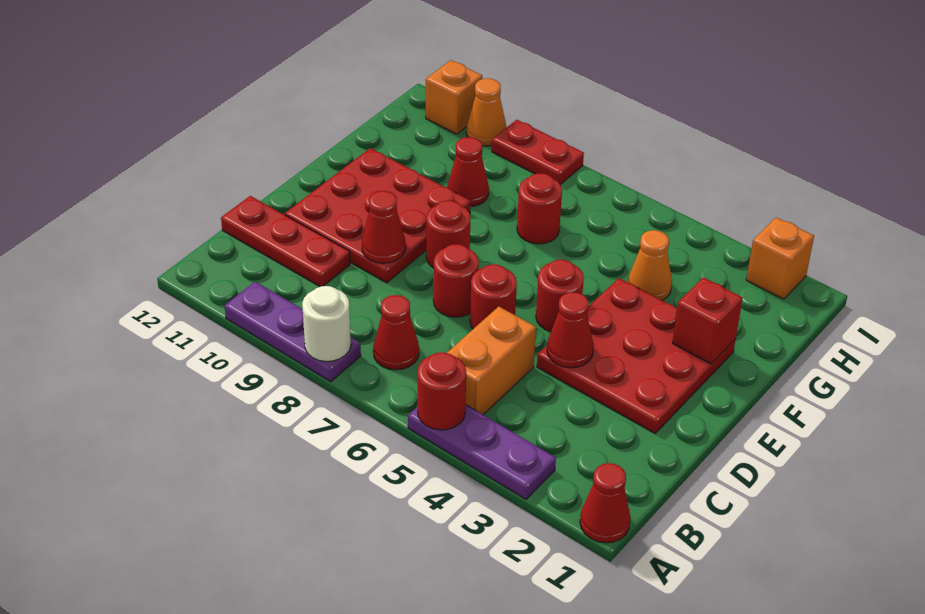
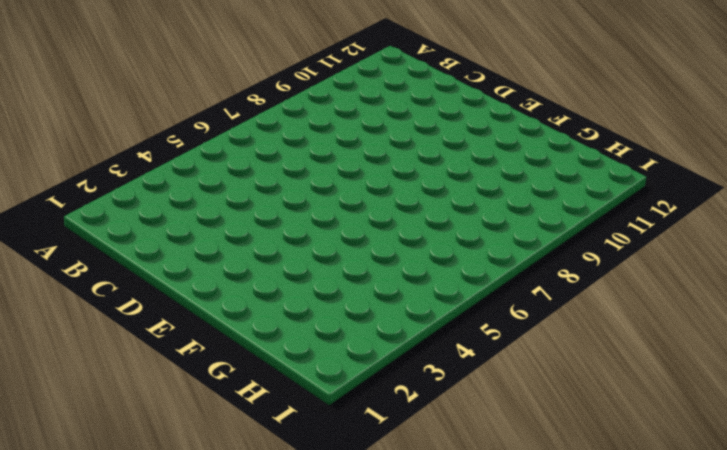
none -> red 1x1 cone [580,463,630,543]
none -> purple 1x3 plate [408,405,556,499]
none -> purple 1x3 plate [224,282,361,382]

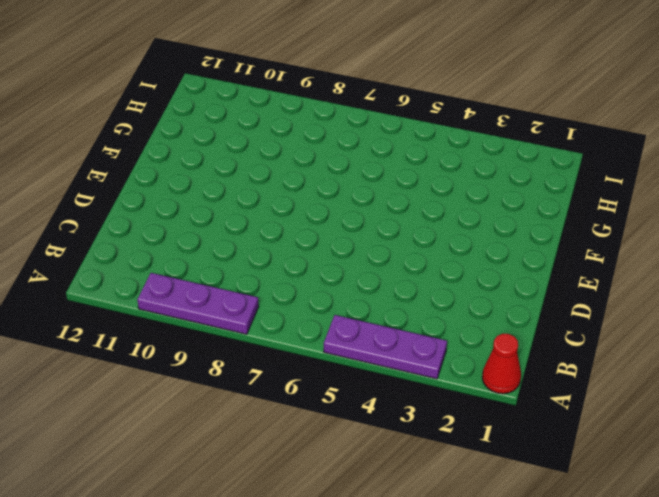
none -> orange 1x2 brick [447,306,536,415]
none -> red 1x1 cone [373,295,419,370]
none -> red 1x3 plate [221,196,350,287]

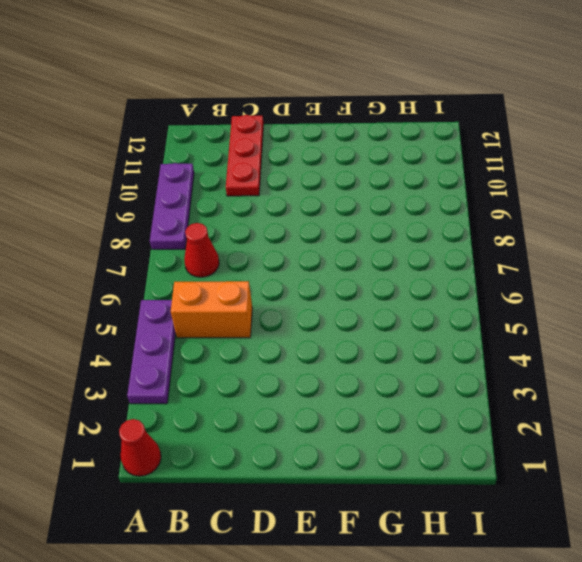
none -> red 3x3 plate [537,278,736,433]
none -> red 1x1 round brick [470,264,517,329]
none -> red 1x1 round brick [433,244,479,317]

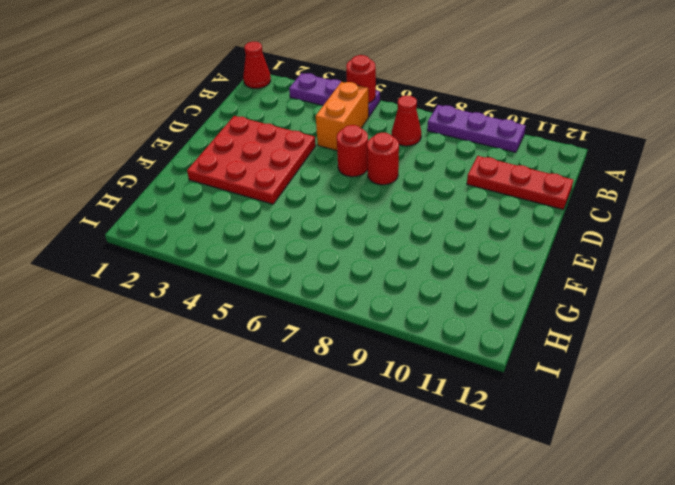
none -> red 3x3 plate [285,148,471,283]
none -> red 1x1 round brick [536,260,584,332]
none -> red 1x1 round brick [426,201,470,268]

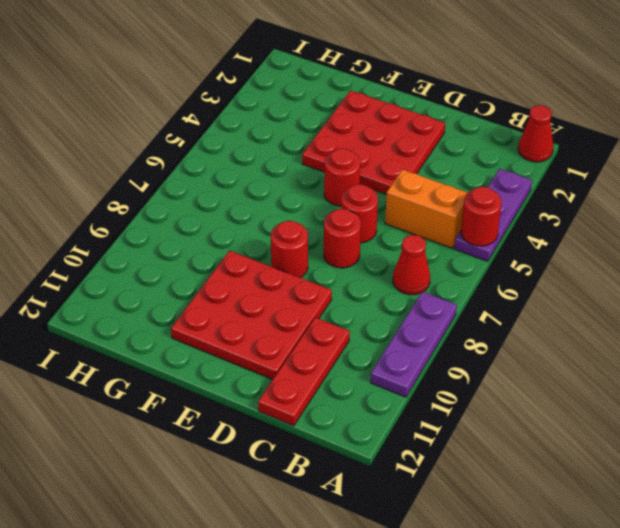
none -> orange 1x1 cone [628,230,672,301]
none -> red 1x1 round brick [517,173,562,244]
none -> red 1x1 cone [447,137,489,206]

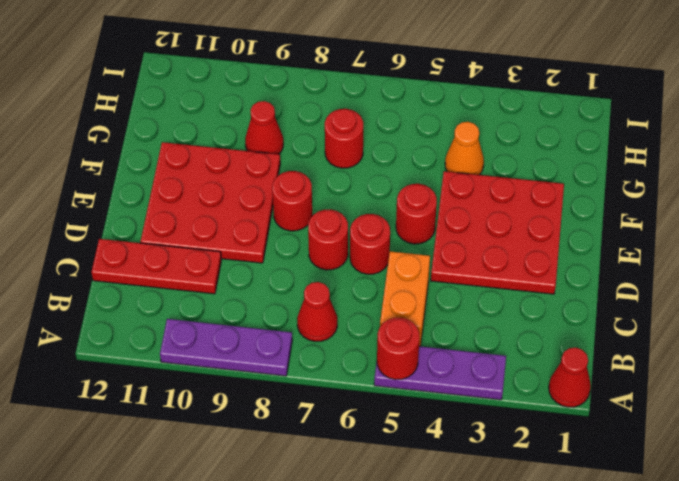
none -> orange 1x1 brick [746,217,814,299]
none -> red 1x2 plate [492,120,584,185]
none -> orange 1x1 cone [466,78,507,146]

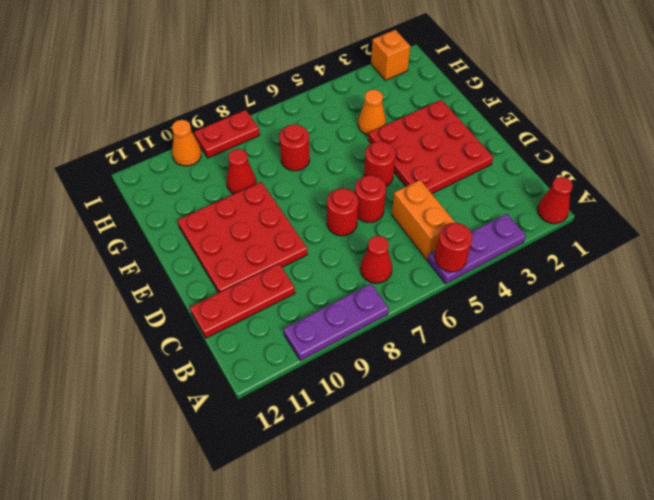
none -> red 1x1 round brick [426,201,470,268]
none -> orange 1x1 brick [426,60,482,134]
none -> white 1x1 round brick [302,286,351,361]

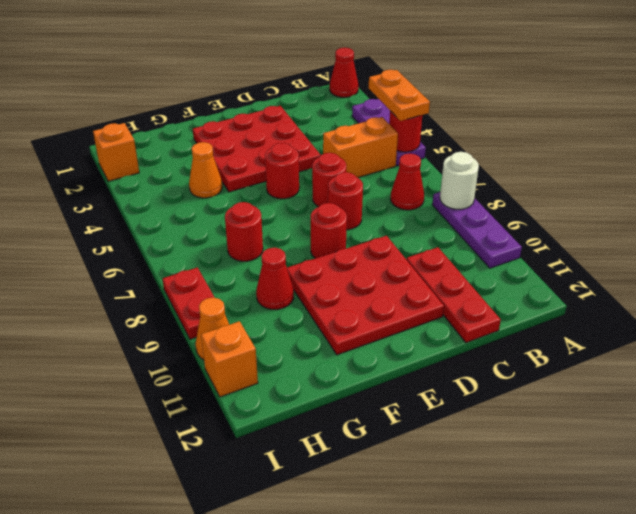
orange 1x2 plate [369,70,430,121] -> none
none -> red 1x1 cone [547,292,594,368]
none -> red 1x1 cone [362,191,406,263]
none -> red 1x1 brick [672,277,743,364]

